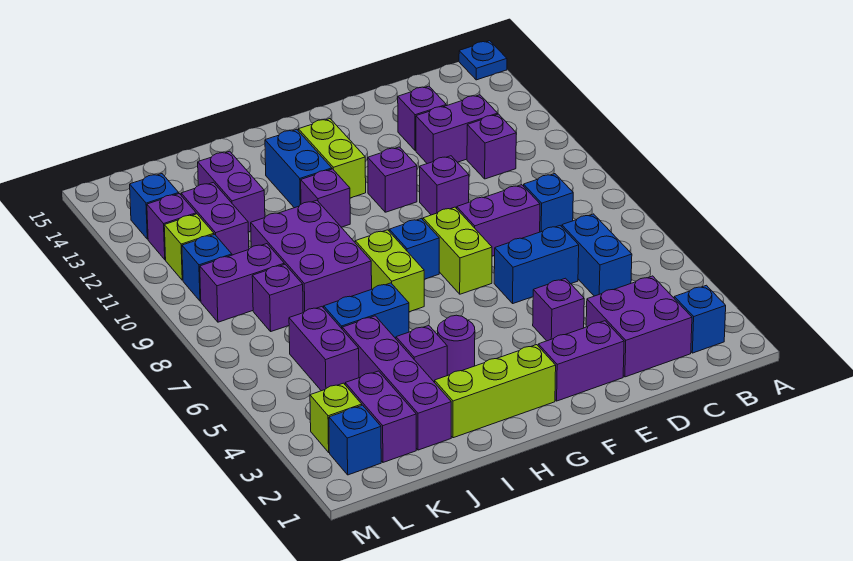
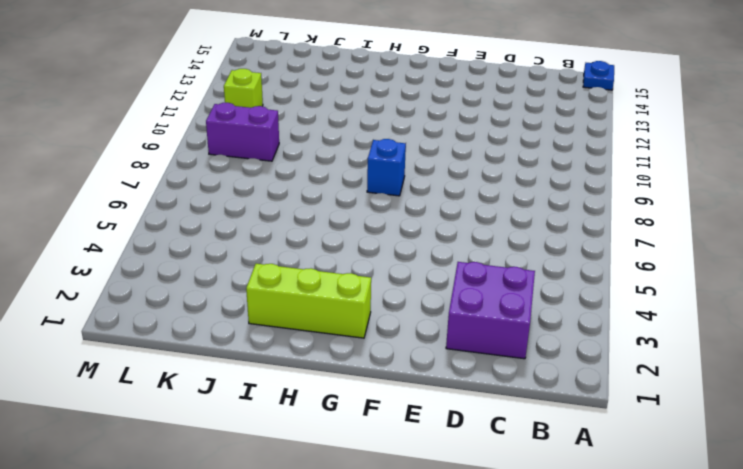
none -> blue 1x1 brick [674,285,726,353]
none -> blue 1x2 brick [562,214,632,296]
none -> blue 1x1 brick [524,174,573,232]
none -> purple 1x1 brick [467,114,516,179]

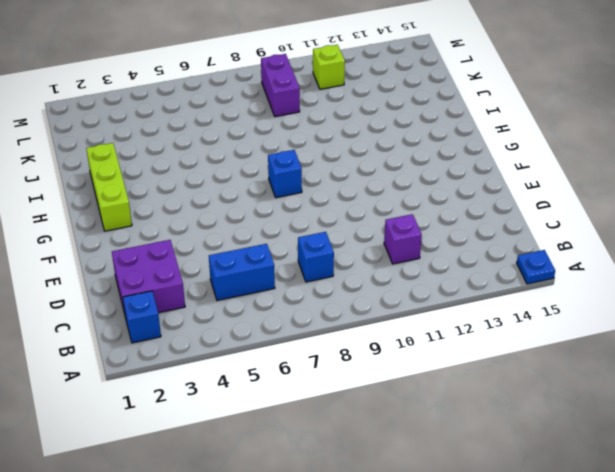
none -> purple 1x2 brick [416,95,498,164]
none -> blue 1x2 brick [494,226,579,303]
none -> purple 1x2 brick [457,185,540,256]
none -> purple 1x1 brick [398,86,446,151]

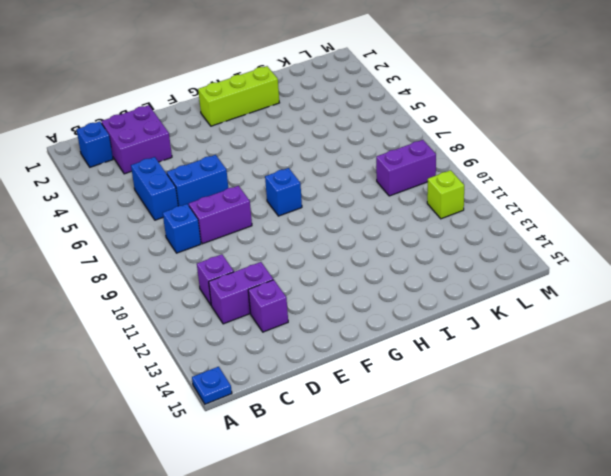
none -> purple 1x2 brick [538,321,624,401]
none -> purple 1x1 brick [533,278,584,341]
none -> purple 1x1 brick [420,156,469,215]
none -> lime 1x2 brick [423,207,492,294]

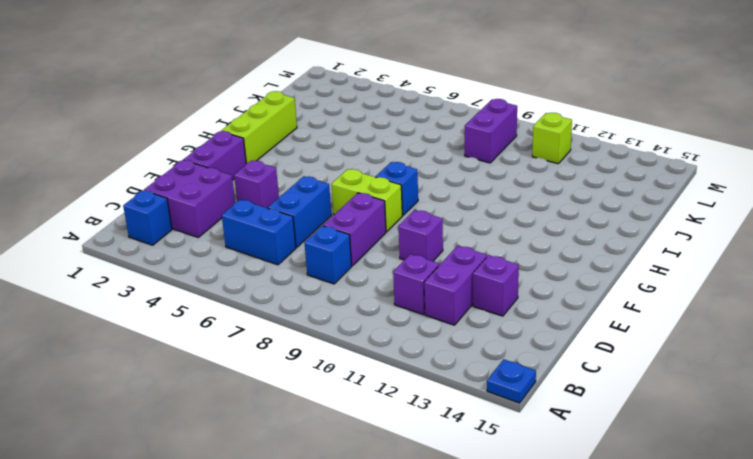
none -> purple 1x1 brick [368,147,417,212]
none -> lime 1x2 brick [298,119,366,198]
none -> purple 1x1 round brick [438,315,475,376]
none -> lime 1x2 brick [355,230,424,312]

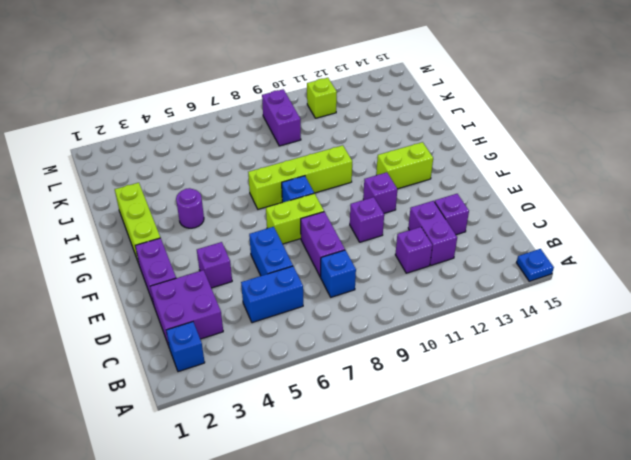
lime 1x4 brick [248,145,352,209] -> lime 1x2 brick [355,230,424,312]
none -> purple 1x1 brick [301,169,350,227]
none -> blue 1x2 brick [265,129,332,208]
none -> purple 1x1 brick [396,326,447,383]
none -> blue 1x2 brick [324,283,409,339]

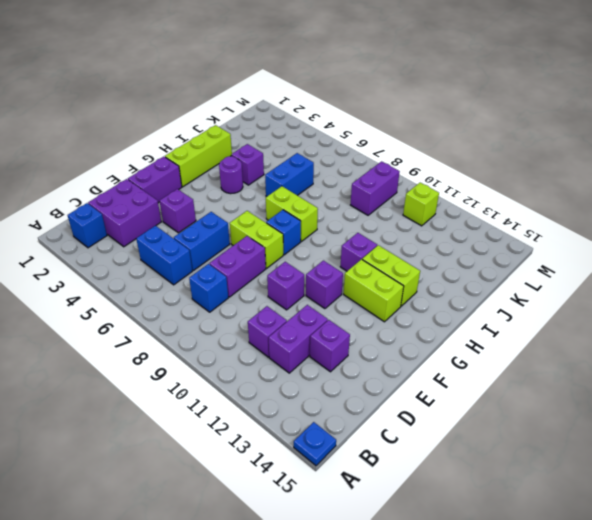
lime 1x2 brick [362,245,420,306] -> blue 1x2 brick [265,129,332,208]
none -> purple 2x3 brick [251,200,372,313]
none -> purple 1x4 brick [342,316,451,450]
none -> purple 1x2 brick [198,151,265,232]
none -> purple 1x2 brick [345,371,416,462]

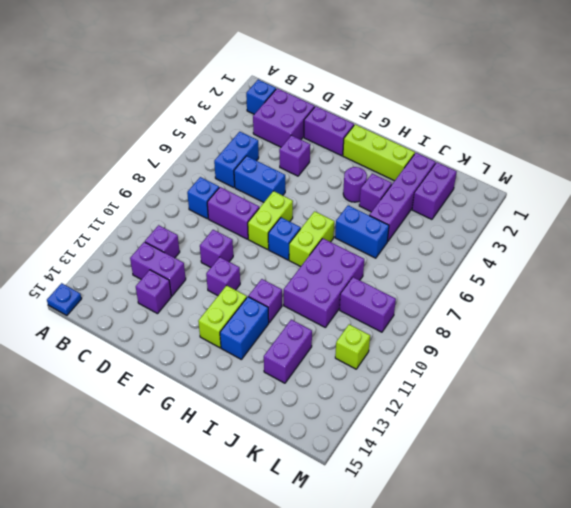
none -> purple 1x2 brick [289,307,359,391]
none -> purple 1x1 brick [252,264,303,331]
none -> purple 1x2 brick [181,182,249,255]
none -> blue 1x1 brick [329,405,381,475]

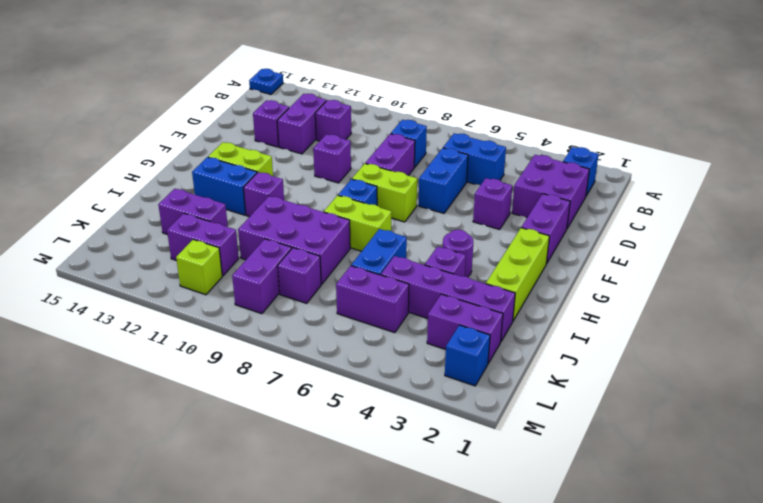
none -> purple 1x1 brick [368,147,417,212]
none -> lime 1x1 brick [310,383,362,452]
none -> blue 1x1 brick [182,234,232,301]
none -> purple 1x1 brick [147,194,196,260]

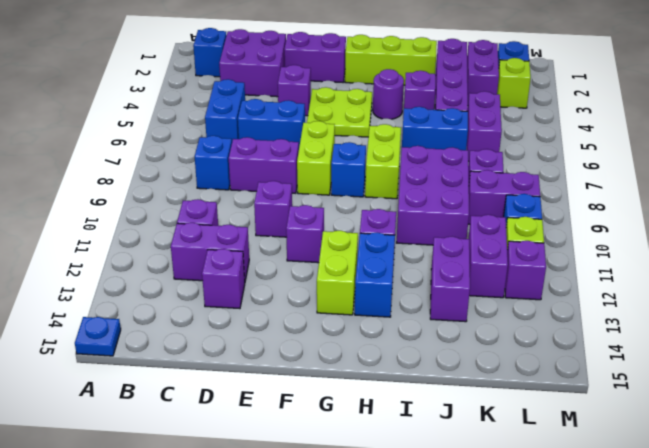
lime 2x2 plate [307,87,372,137] -> none
none -> blue 1x1 brick [130,174,179,239]

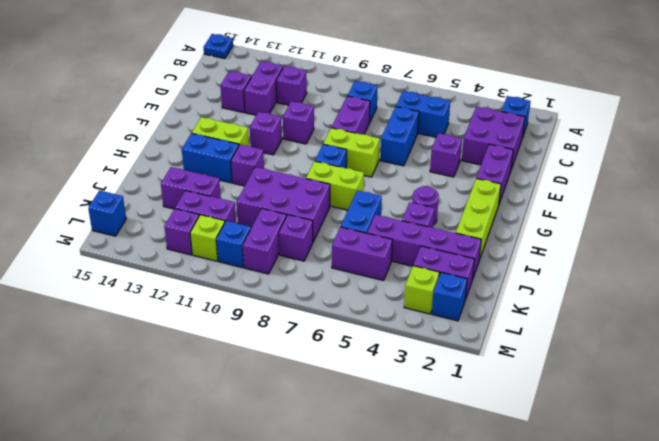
blue 1x1 brick [88,191,126,236] -> blue 1x1 brick moved to [130,174,179,239]

